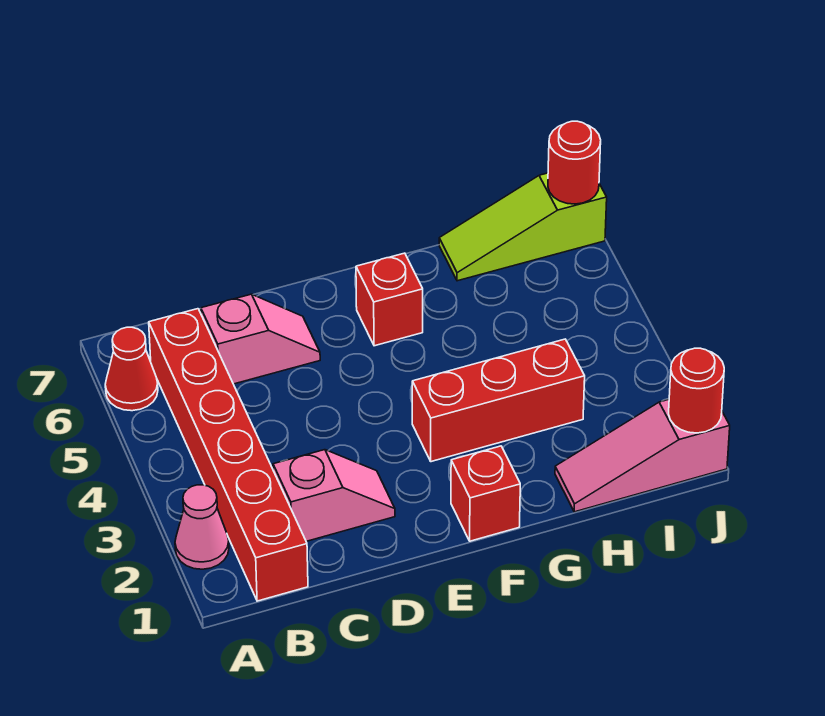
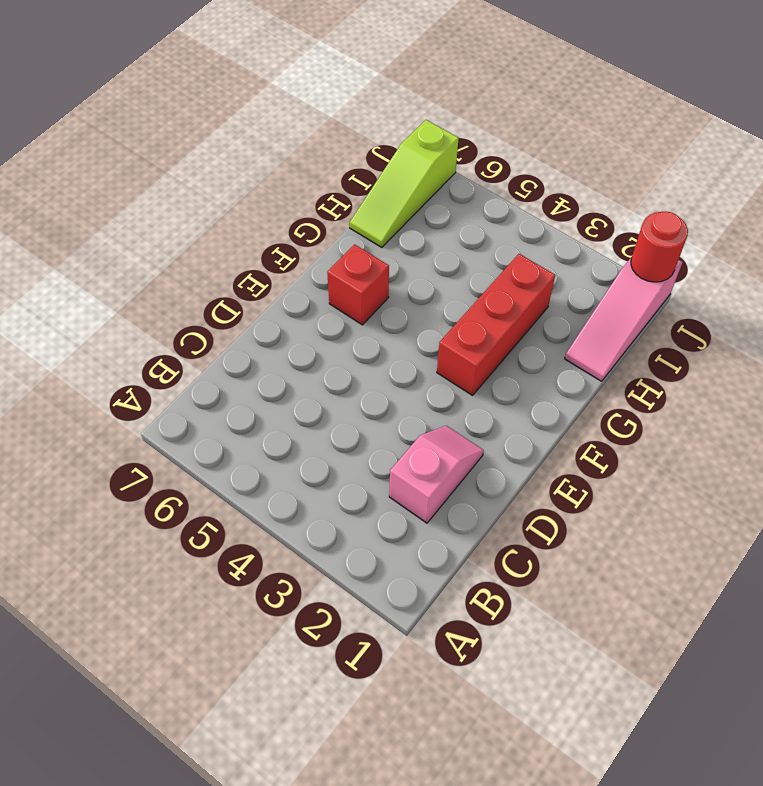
none -> pink 1x1 cone [175,485,229,569]
none -> red 1x1 cone [105,327,158,411]
none -> red 1x6 brick [149,309,308,601]

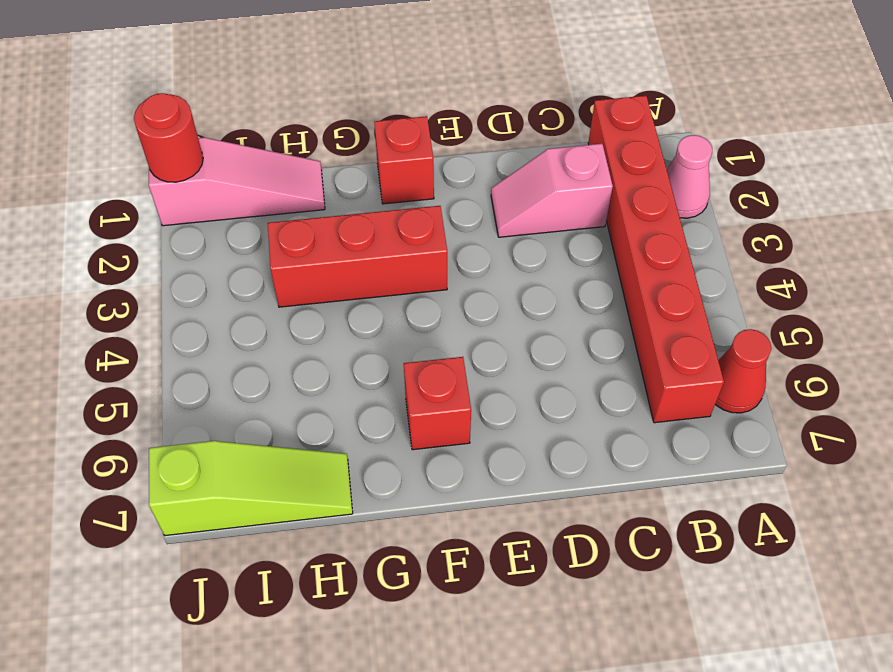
none -> pink 1x2 slope [201,294,320,384]
none -> red 1x1 round brick [548,121,601,204]

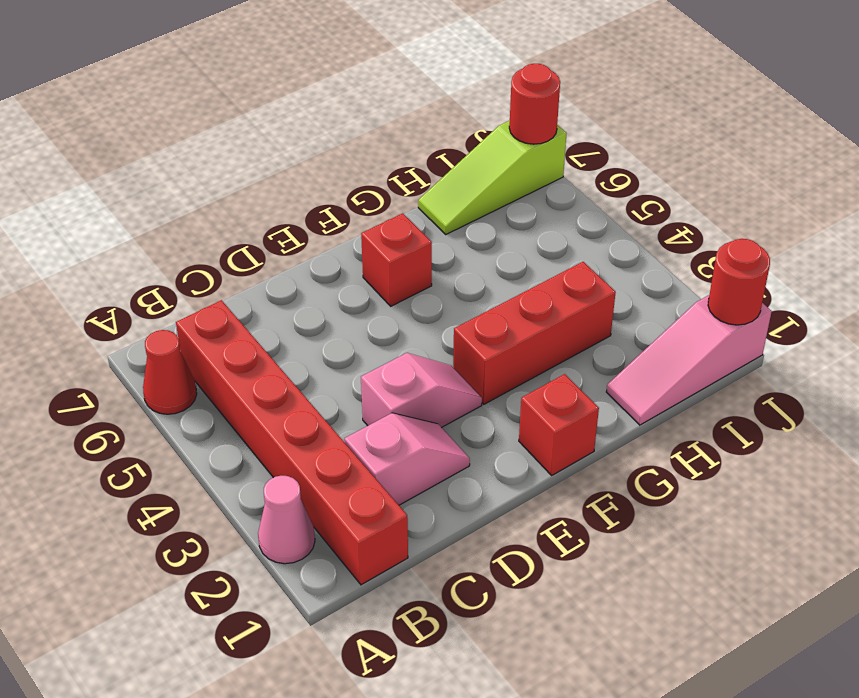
pink 1x2 slope [361,353,482,428] -> pink 1x2 slope moved to [201,294,320,384]

